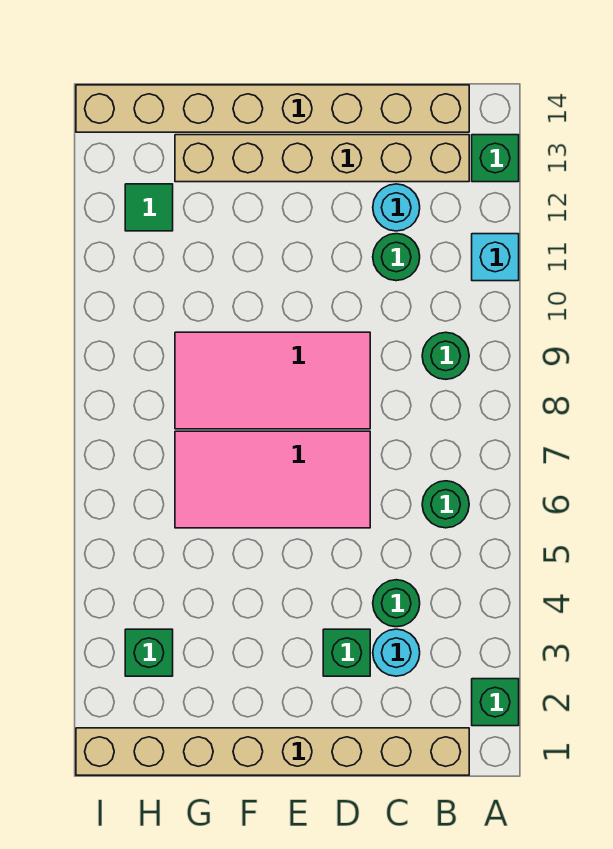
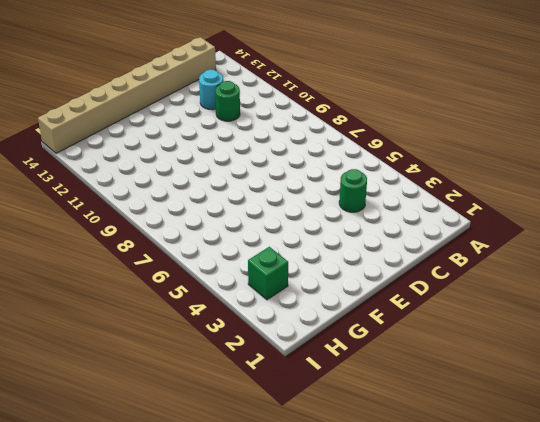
none -> green 1x1 brick [472,679,519,726]
none -> cyan 1x1 brick [472,234,519,281]
none -> green 1x1 brick [472,135,519,182]

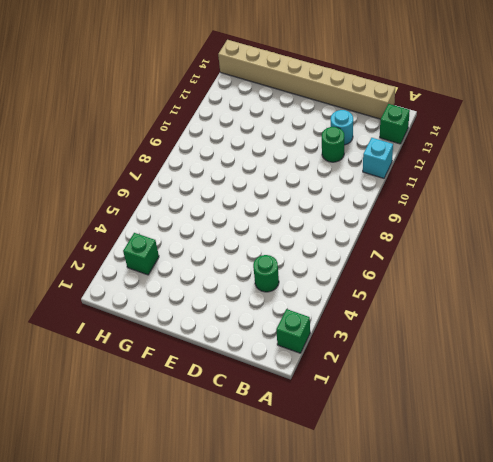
none -> tan 1x8 brick [76,728,469,775]
none -> green 1x1 round brick [422,481,469,528]
none -> green 1x1 round brick [422,332,469,379]

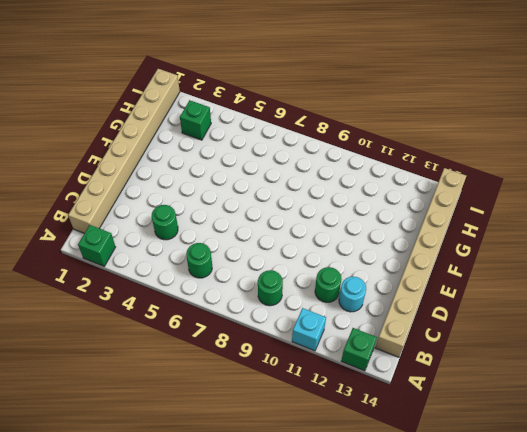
none -> tan 1x6 brick [175,135,469,182]
none -> cyan 1x1 round brick [373,629,420,676]
none -> green 1x1 brick [323,629,370,676]

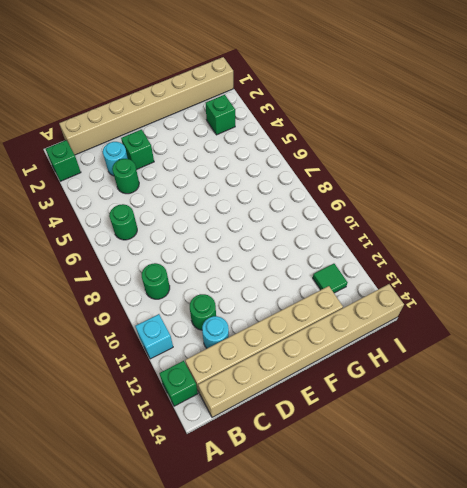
none -> pink 2x4 tile [175,431,370,528]
none -> pink 2x4 tile [175,332,370,429]

